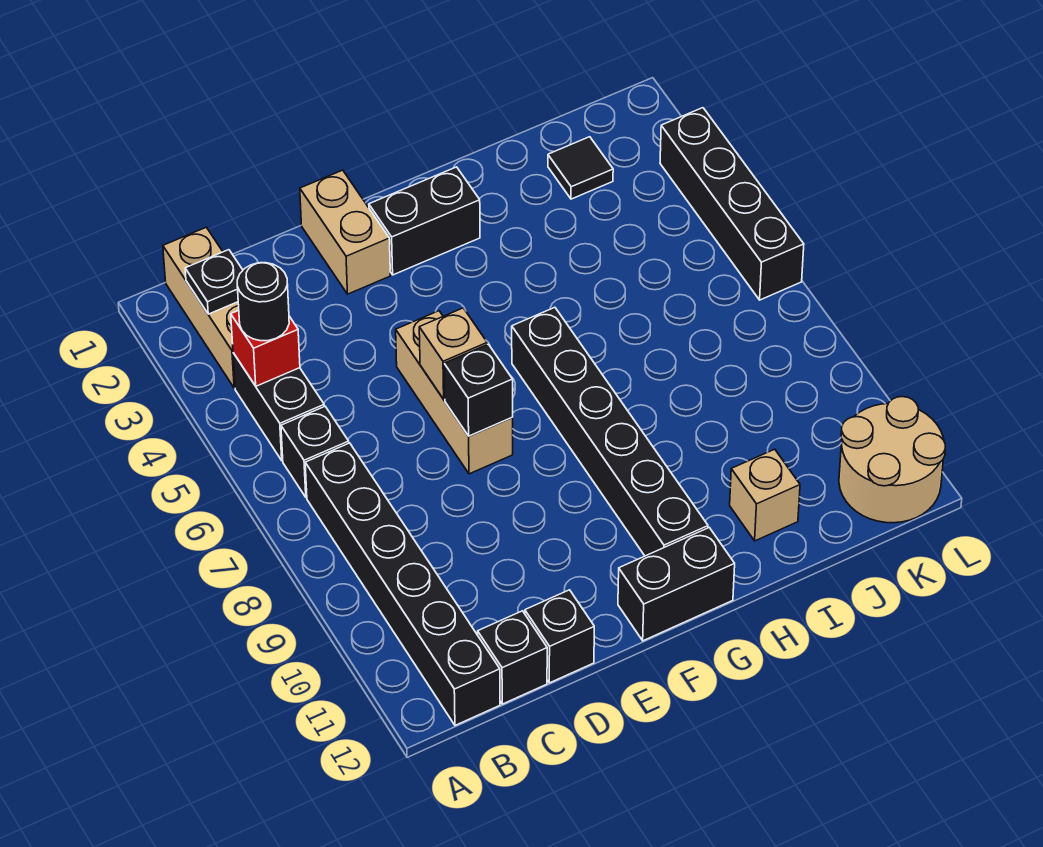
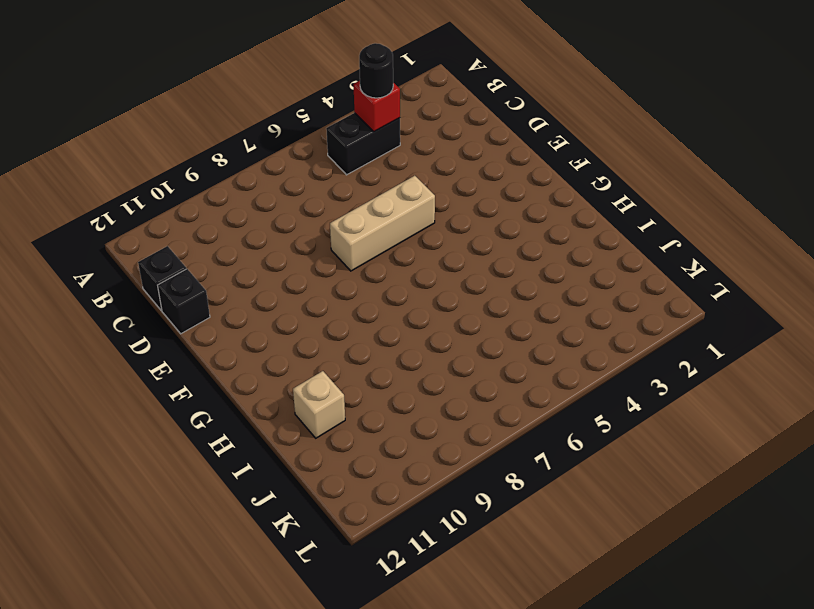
none -> tan 1x3 brick [163,227,239,388]
none -> black 1x1 brick [281,406,349,497]
none -> black 1x6 brick [305,443,500,725]

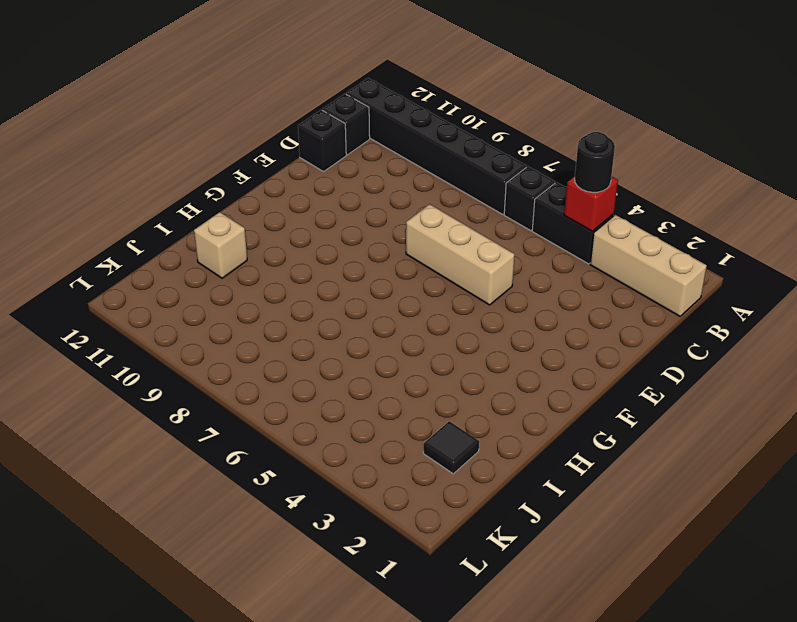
none -> tan 1x2 brick [300,170,390,294]
none -> black 1x2 brick [369,167,480,275]
none -> black 1x2 brick [618,528,735,641]

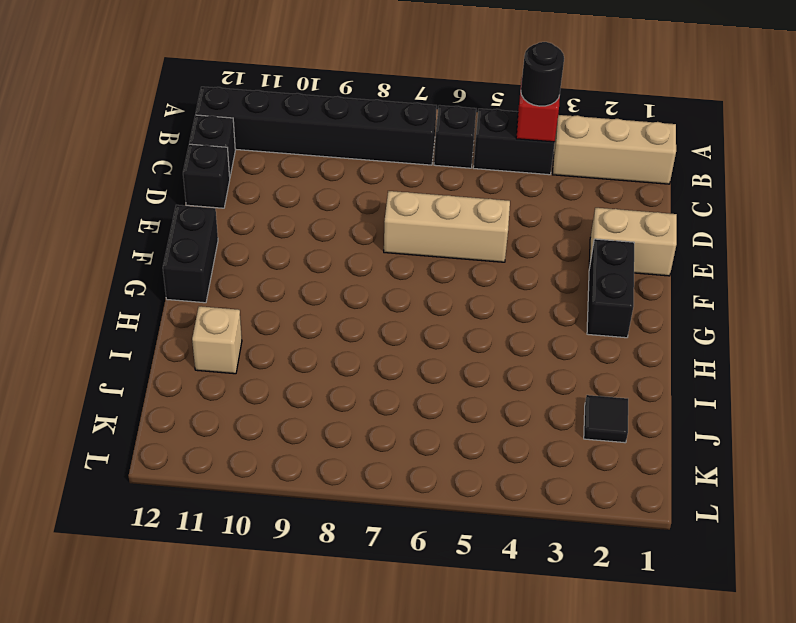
none -> black 1x6 brick [512,307,708,556]
none -> tan 2x2 round brick [839,397,945,523]
none -> black 1x4 brick [660,108,804,300]

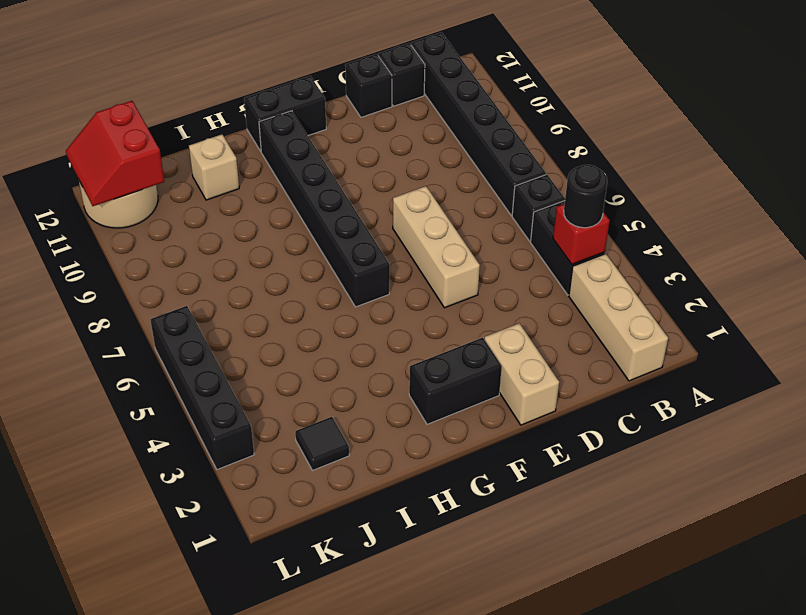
red 2x2 slope [66,101,164,206] -> none
none -> black 1x1 plate [185,250,243,314]
none -> tan 1x1 brick [419,308,487,399]
none -> black 1x1 brick [444,344,513,436]

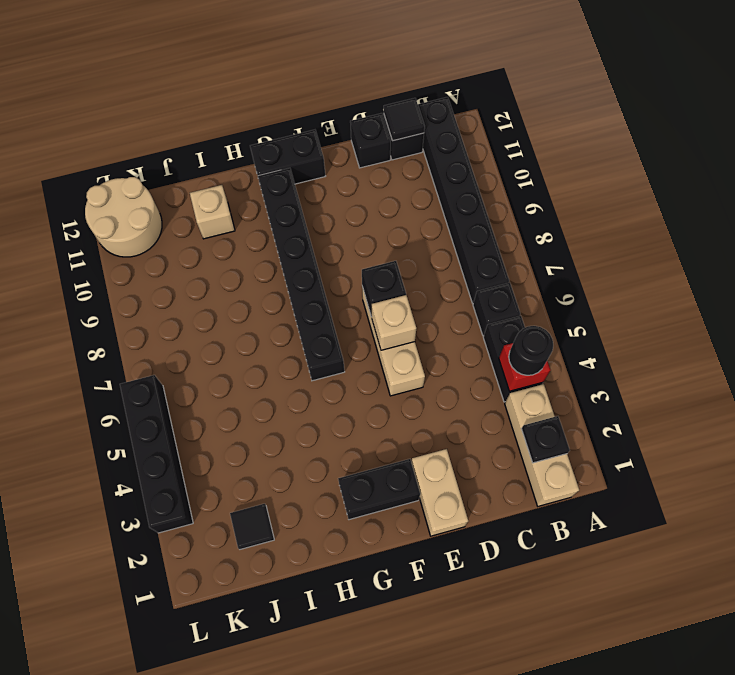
black 1x1 tile [384,98,425,141] -> none

